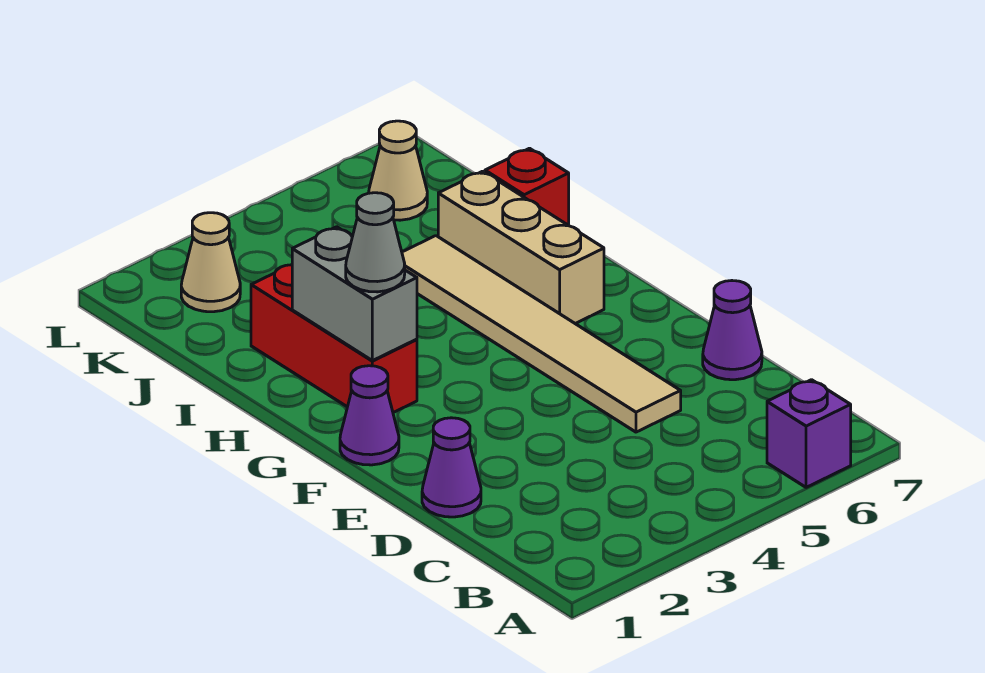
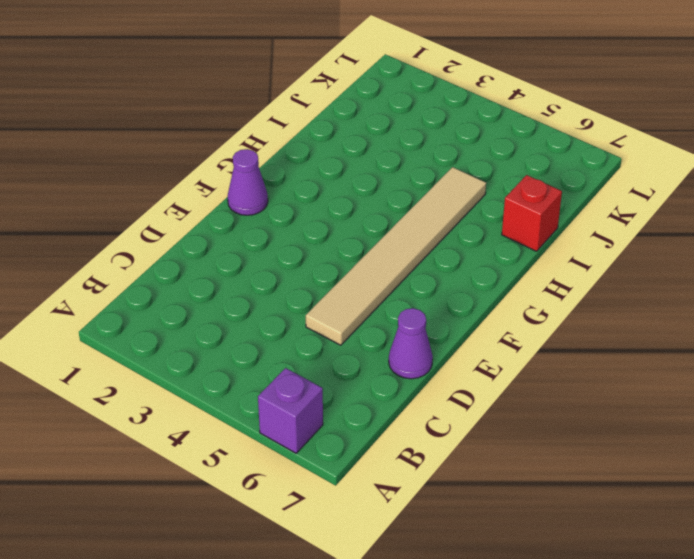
none -> purple 1x1 cone [422,418,481,517]
none -> red 1x3 brick [251,265,417,413]
none -> tan 1x3 brick [438,171,604,324]

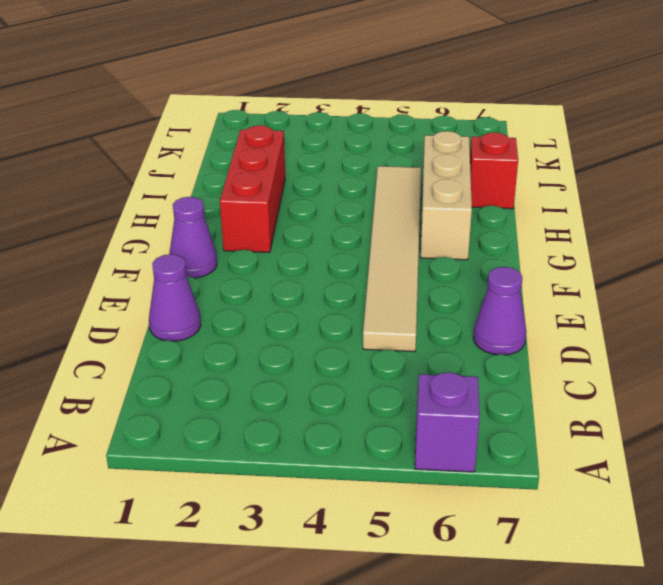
none -> tan 1x1 cone [181,213,240,312]
none -> tan 1x1 cone [369,121,427,220]
none -> grey 1x2 brick [292,227,417,361]

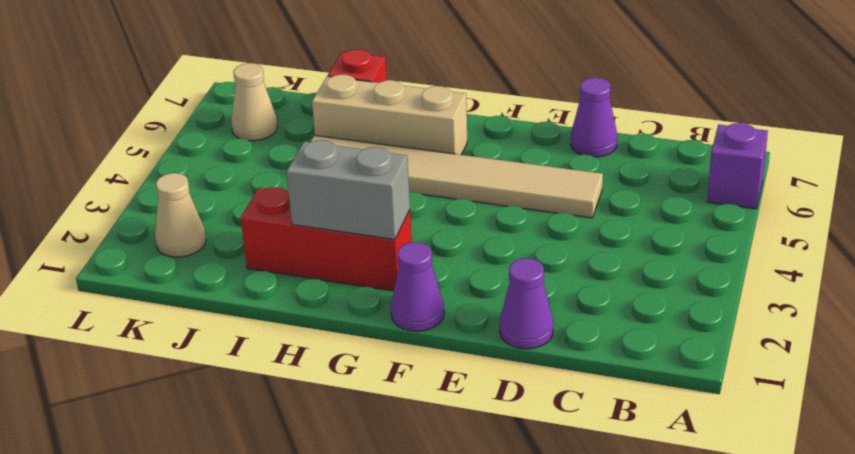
none -> grey 1x1 cone [346,193,405,292]

